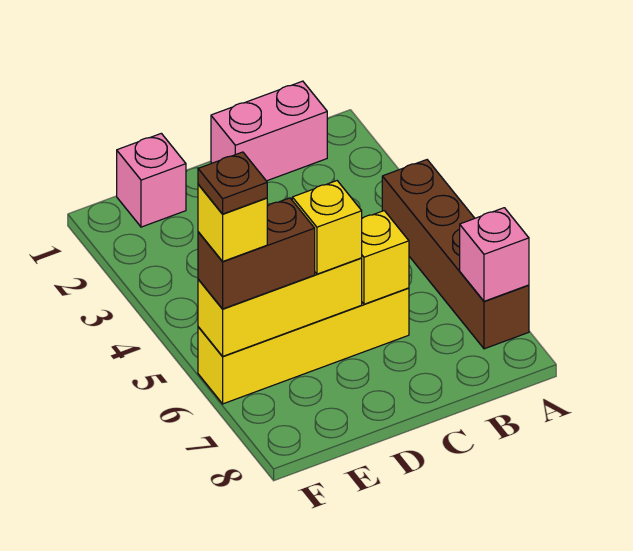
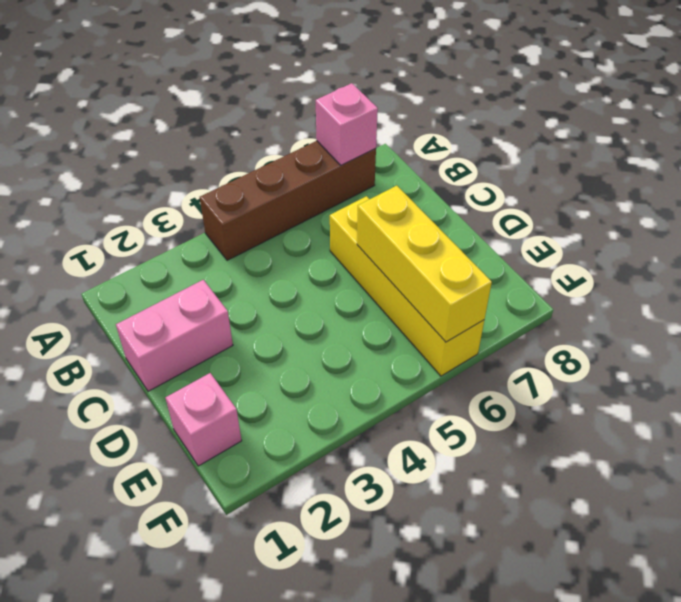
pink 1x2 brick [116,280,233,391] -> pink 1x2 brick turned to [211,81,327,181]
none -> yellow 1x1 brick [362,211,409,304]
none -> yellow 1x1 brick [292,181,362,274]

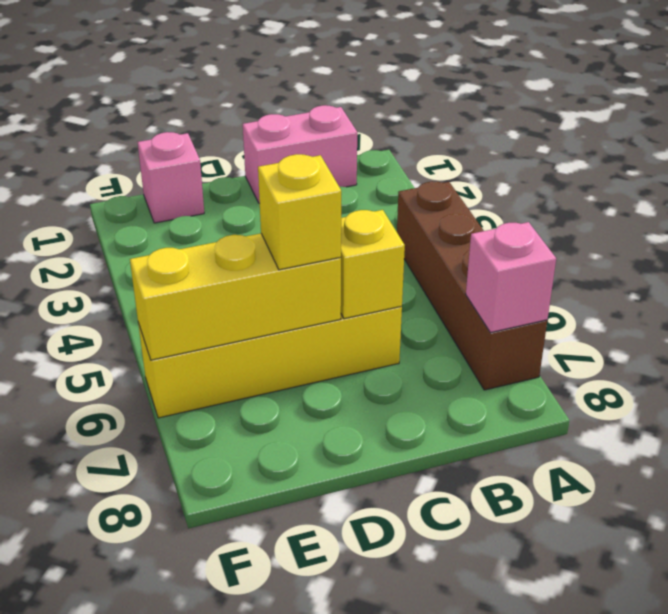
none -> brown 1x2 brick [198,198,315,309]
none -> yellow 1x1 brick [198,185,267,261]

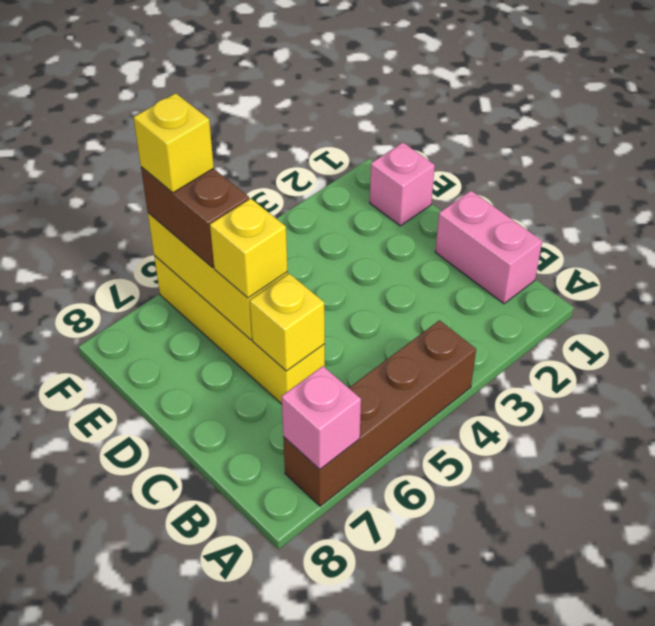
none -> brown 1x1 plate [198,152,267,214]

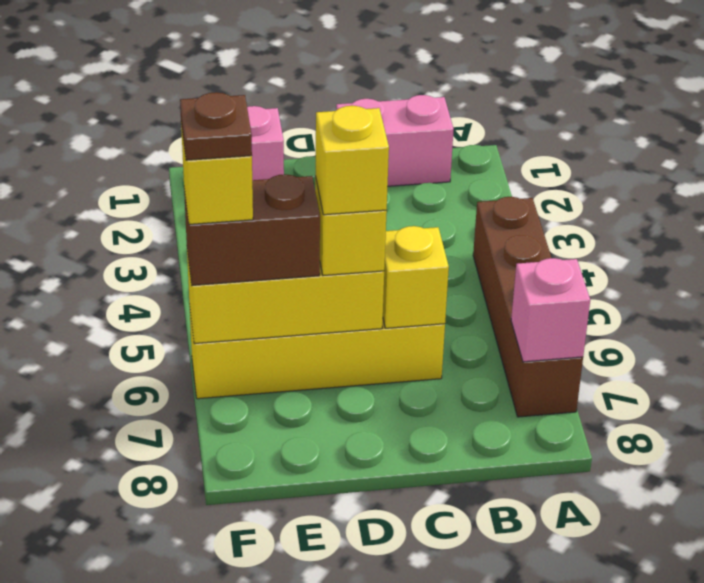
yellow 1x1 brick [316,106,389,215] -> none

